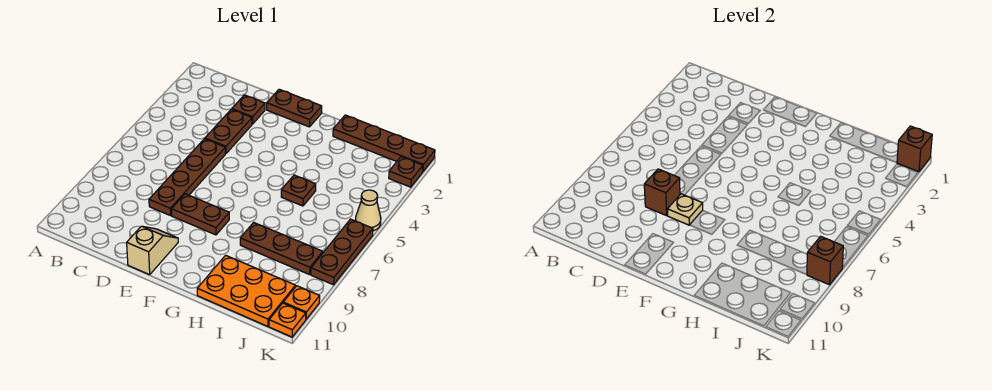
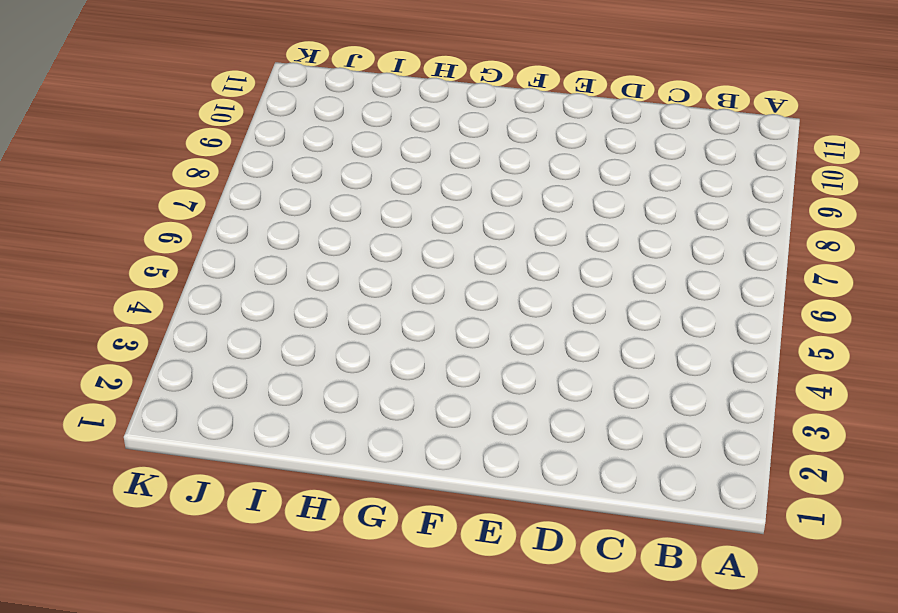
none -> brown 1x1 plate [232,95,265,124]
none -> brown 1x2 plate [205,109,252,154]
none -> brown 1x4 plate [149,139,225,216]

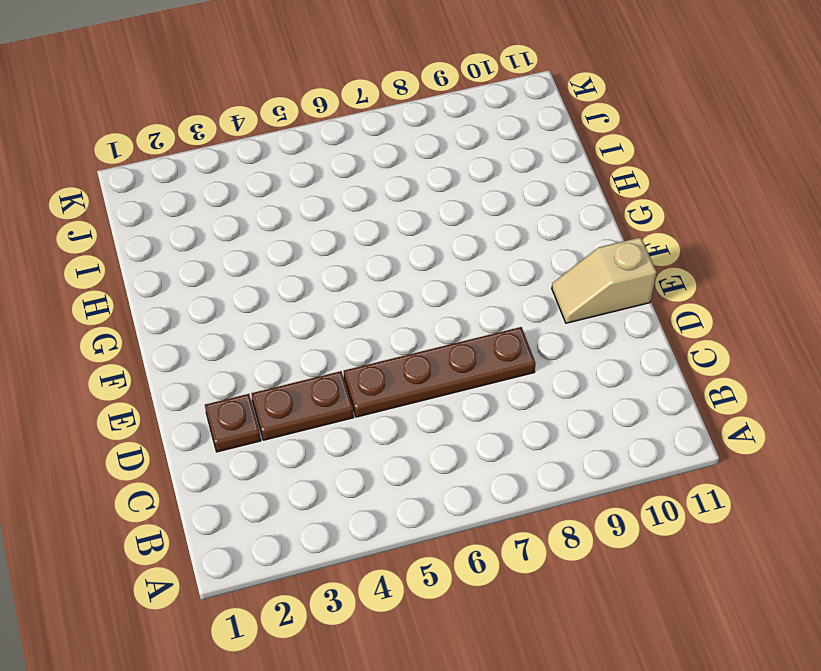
none -> brown 1x2 plate [267,89,322,127]
none -> brown 1x2 plate [172,194,229,235]
none -> brown 1x4 plate [333,115,435,171]

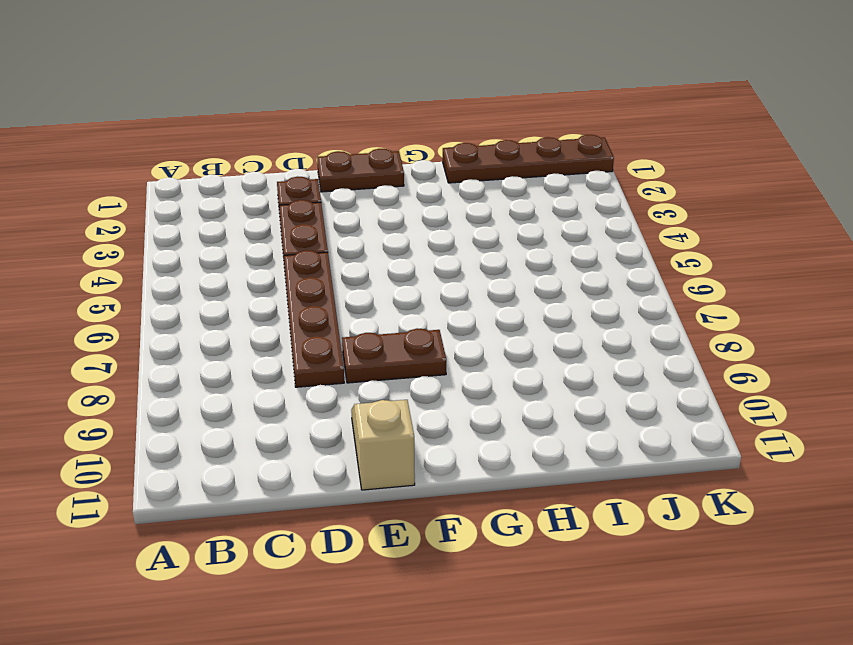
none -> brown 1x1 plate [281,175,316,206]
none -> brown 1x3 plate [240,222,323,275]
none -> orange 2x3 plate [197,255,295,326]

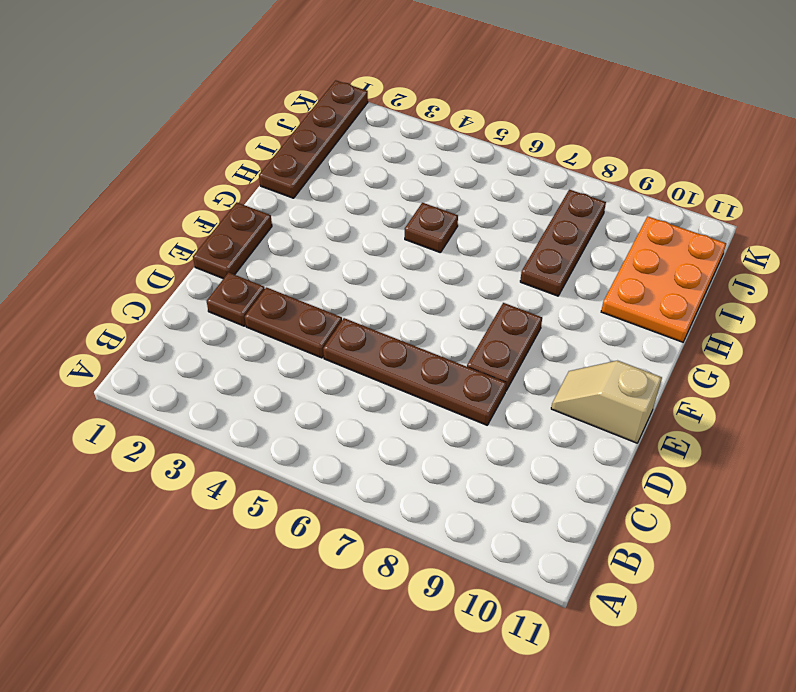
none -> brown 1x1 plate [389,157,423,187]
none -> tan 1x1 cone [355,190,381,231]
none -> brown 1x3 plate [311,219,373,285]

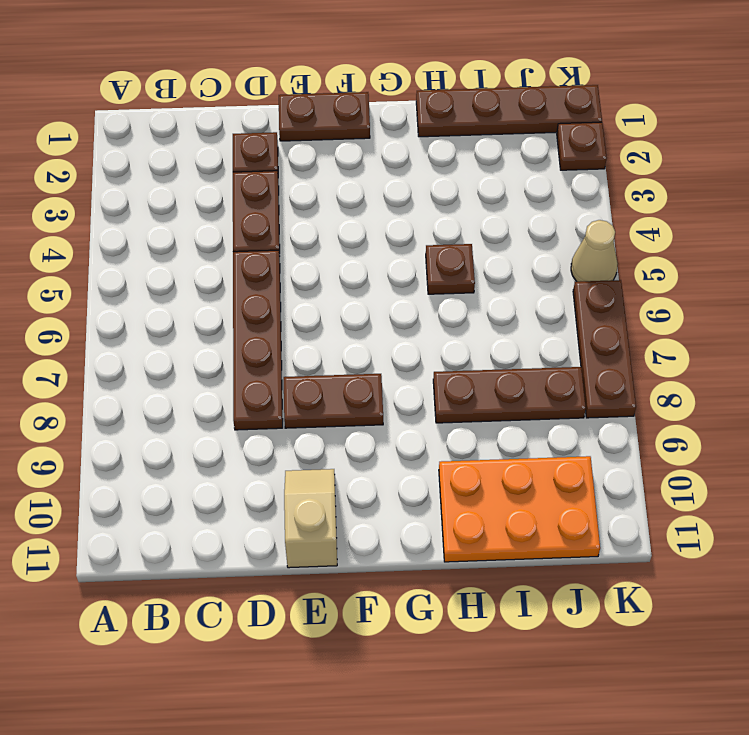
none -> orange 1x1 plate [283,286,320,319]
none -> orange 1x1 plate [269,303,306,337]
none -> brown 1x1 brick [644,169,680,216]

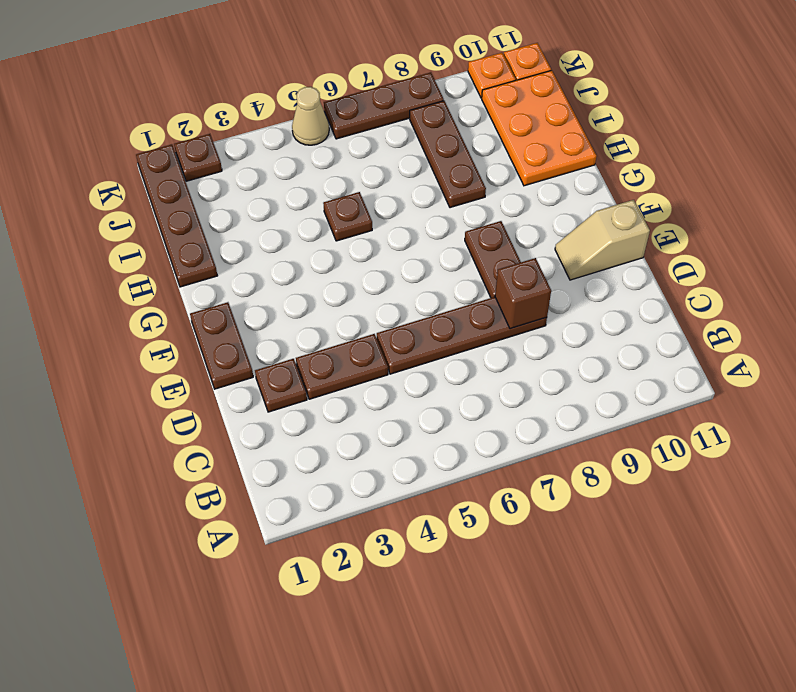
none -> tan 1x1 plate [668,194,703,225]
none -> brown 1x1 brick [897,126,932,172]
none -> brown 1x1 brick [807,236,843,285]

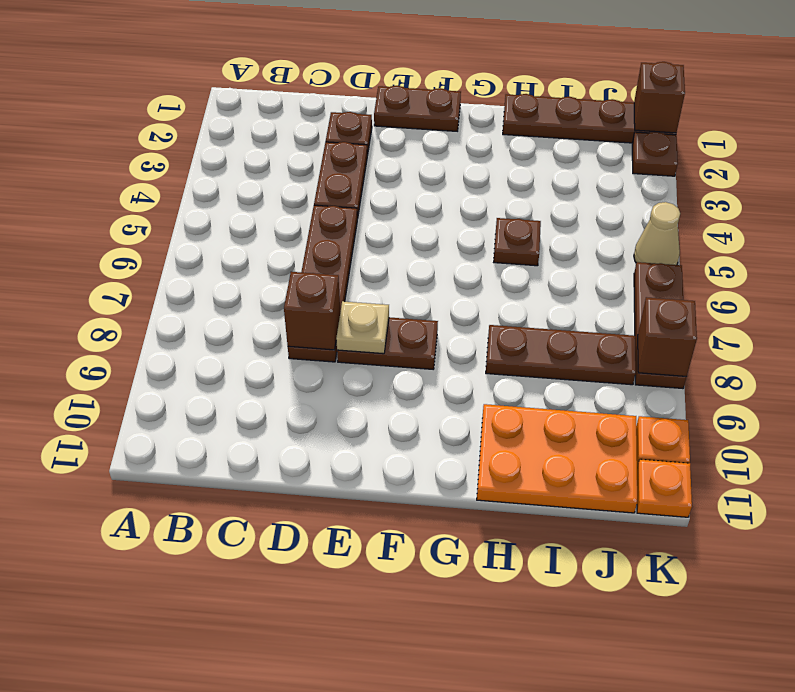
none -> tan 1x2 slope [127,226,178,275]

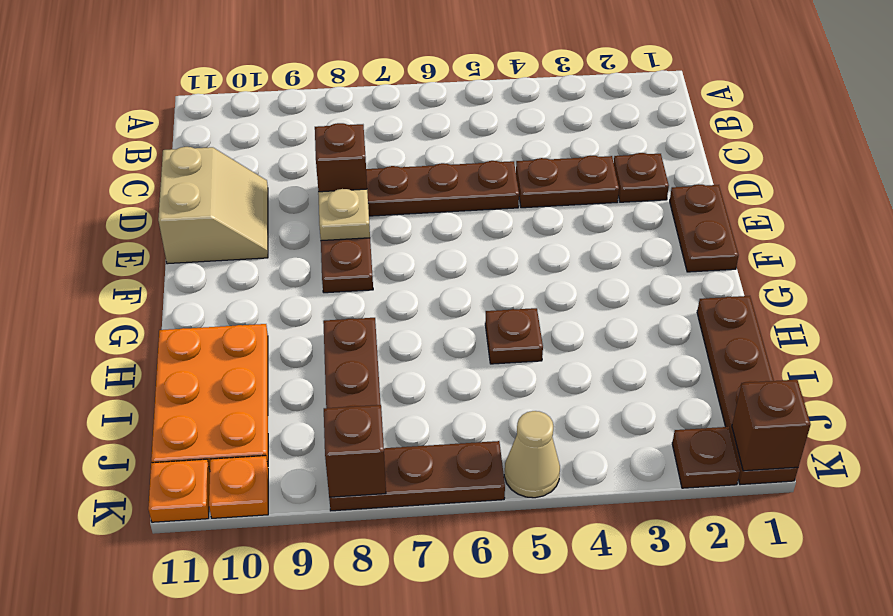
tan 2x2 slope [158,147,268,264] -> tan 1x2 slope [127,226,178,275]

